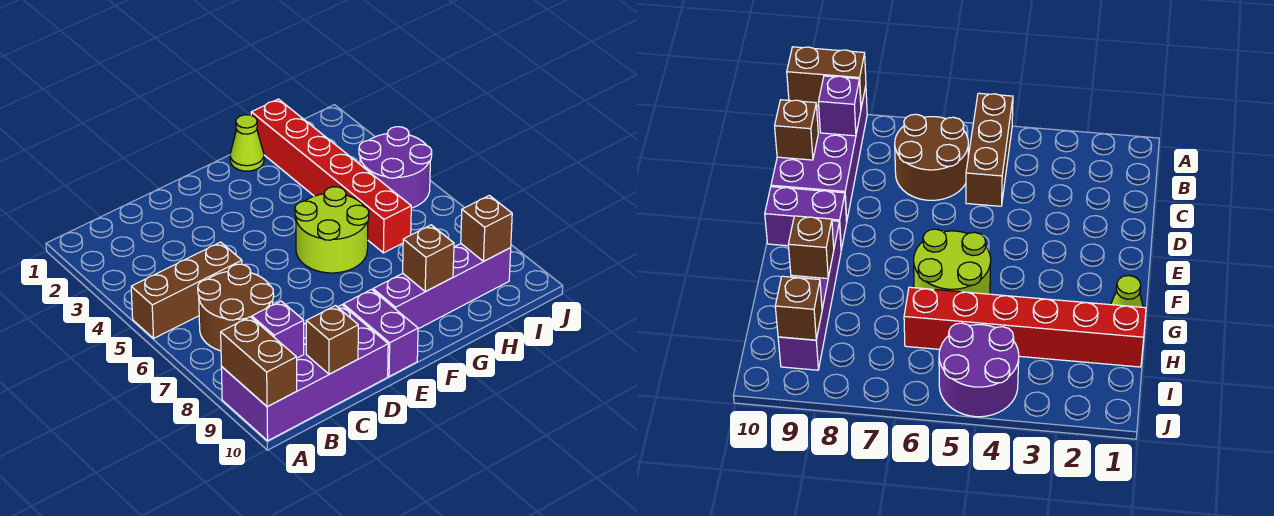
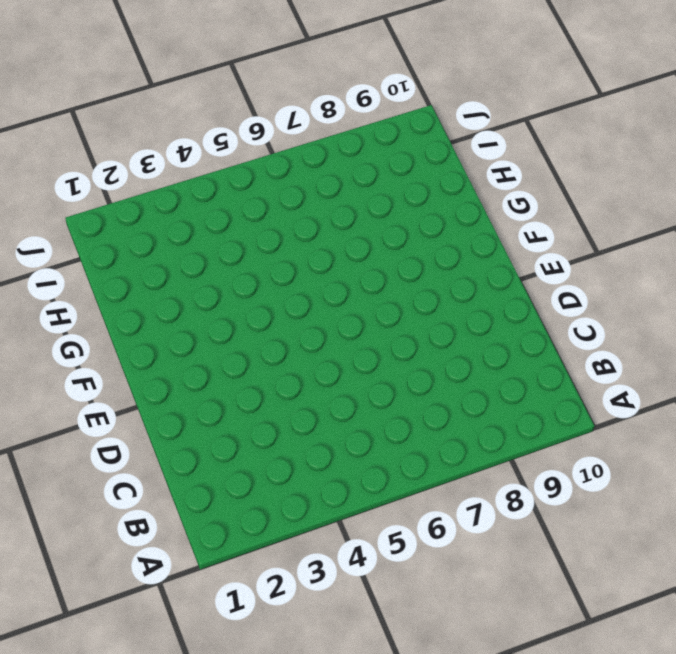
none -> brown 1x3 brick [131,242,242,338]
none -> purple 2x4 brick [221,305,388,441]
none -> brown 2x2 round brick [198,264,274,351]

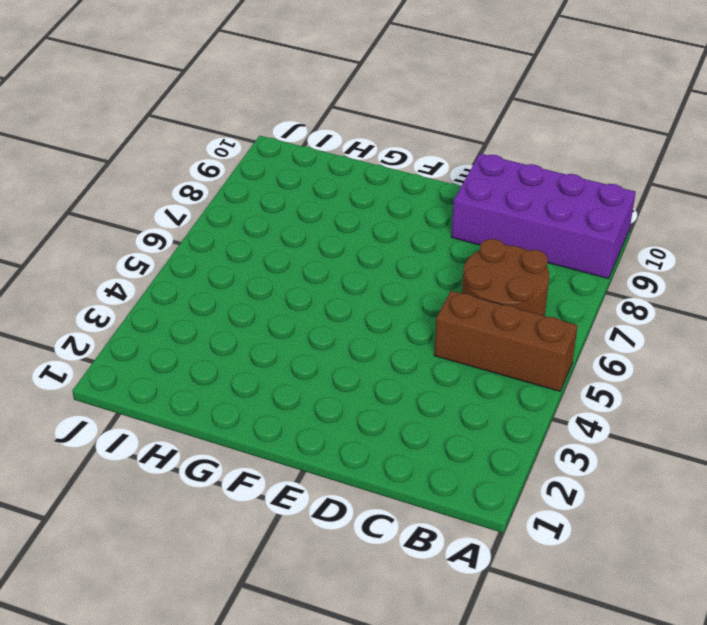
none -> purple 1x2 brick [343,289,418,377]
none -> lime 2x2 round brick [295,187,369,273]
none -> purple 1x4 brick [373,244,511,329]

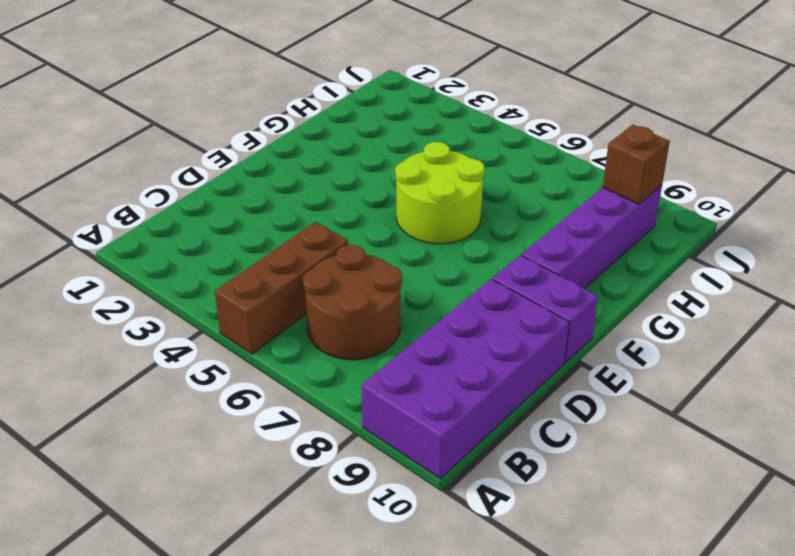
none -> lime 1x1 cone [230,115,264,171]
none -> red 1x6 brick [251,99,411,253]
none -> purple 2x2 round brick [359,127,432,208]

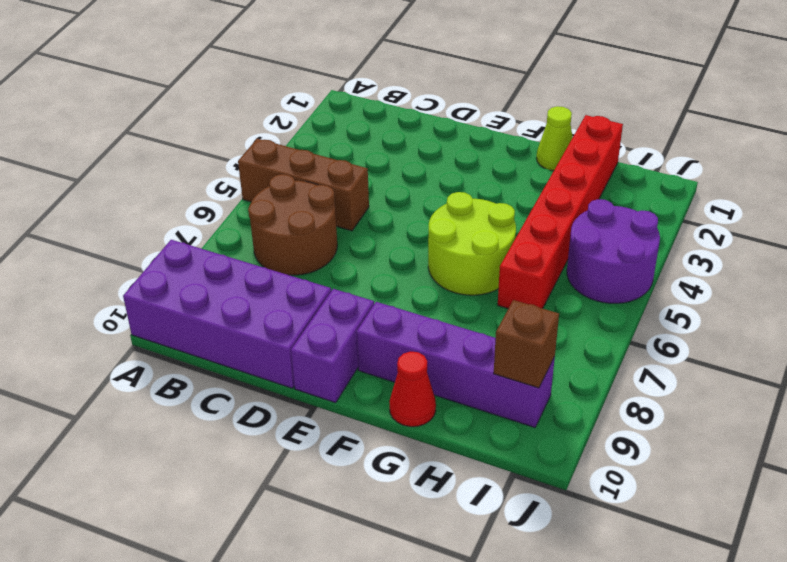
red 1x1 cone [389,351,436,427] -> none
none -> brown 1x2 brick [221,317,297,407]
none -> purple 1x1 brick [252,301,304,358]
none -> brown 1x1 brick [306,306,358,374]

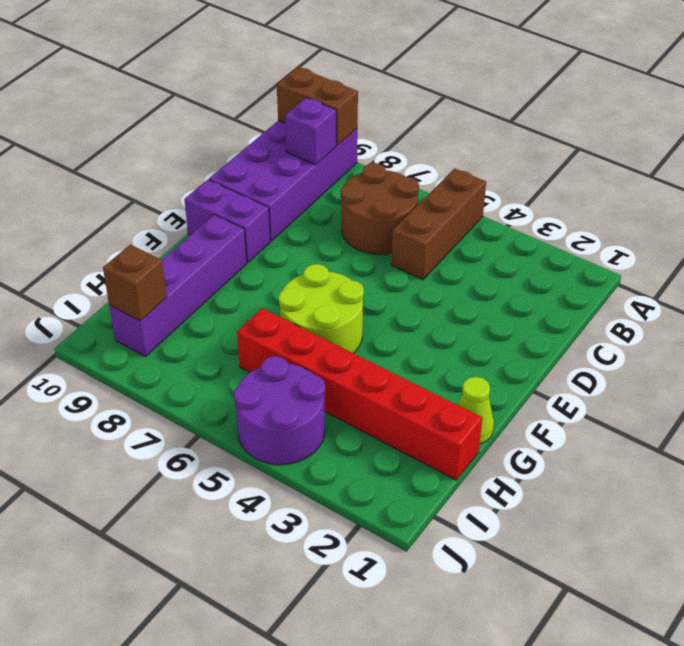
none -> brown 1x1 brick [306,306,358,374]
none -> brown 1x1 brick [403,225,454,292]

